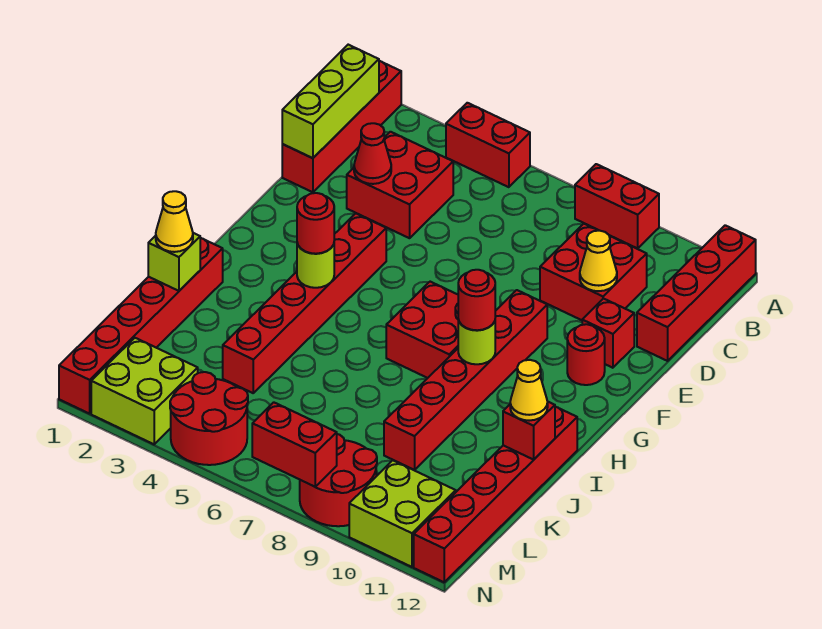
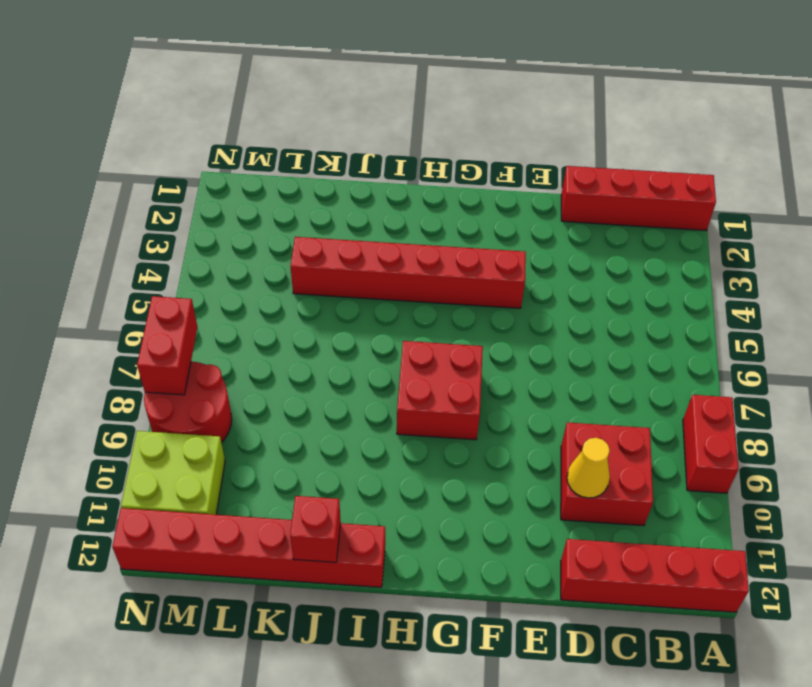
none -> red 1x2 brick [446,103,530,187]
none -> red 2x2 brick [347,132,453,238]
none -> red 1x1 brick [582,299,634,368]

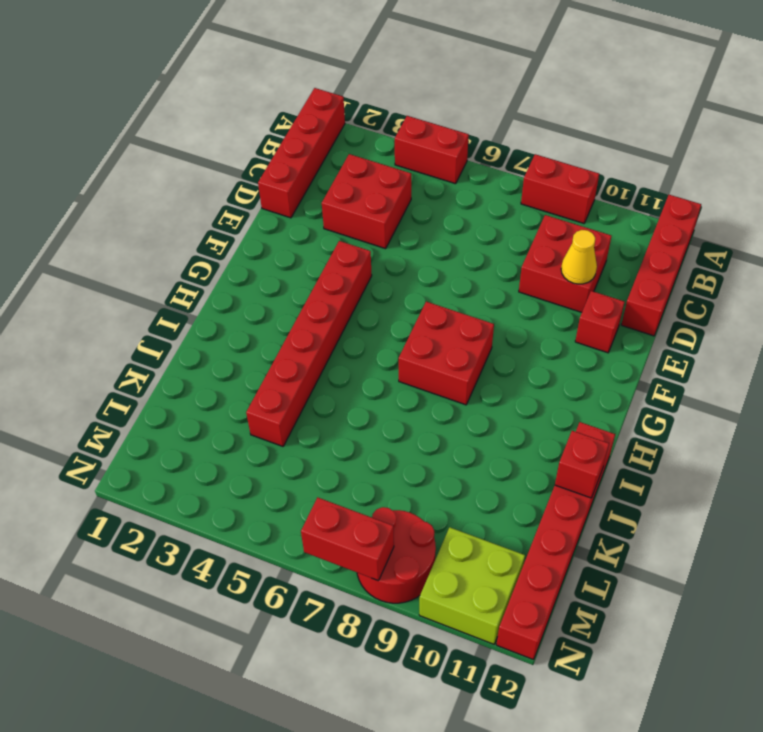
none -> red 1x6 brick [384,290,547,470]
none -> red 1x1 round brick [567,324,605,385]
none -> red 1x6 brick [59,238,223,414]

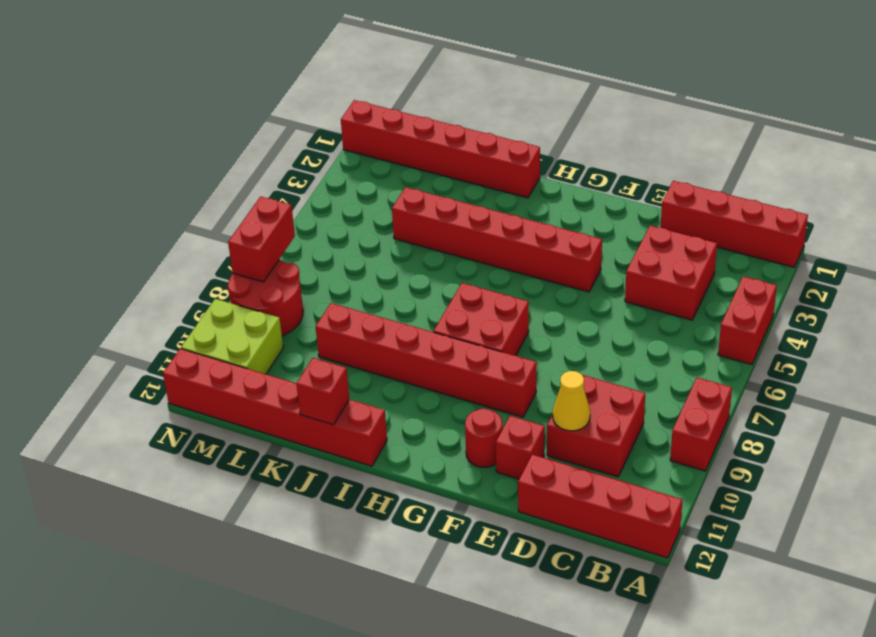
none -> lime 2x2 brick [91,338,198,444]
none -> red 2x2 round brick [170,372,248,465]
none -> lime 1x3 brick [282,45,379,158]

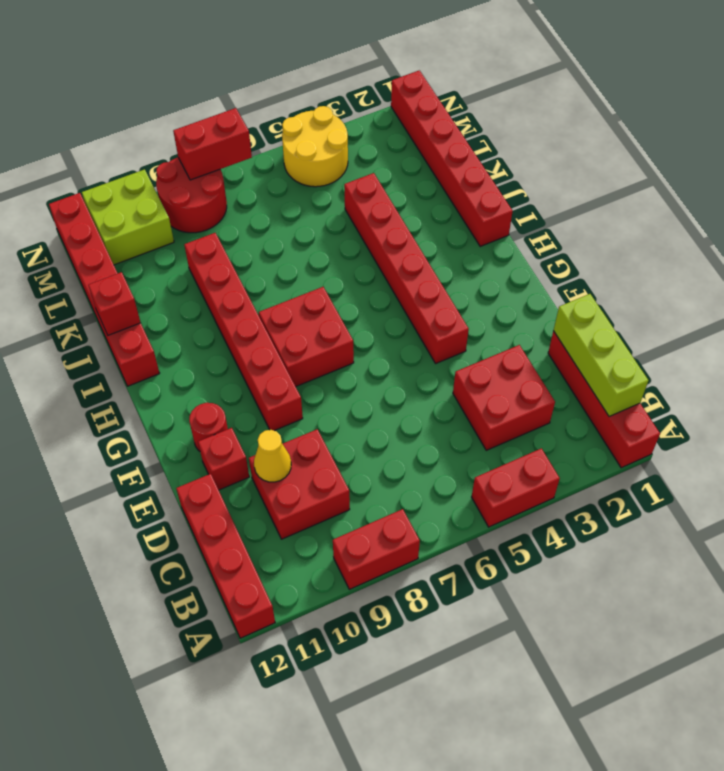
yellow 2x2 round brick [282,106,348,187] -> red 2x2 round brick [170,372,248,465]
none -> lime 2x2 brick [91,338,198,444]
none -> red 1x1 cone [354,123,391,184]
none -> lime 1x1 round brick [297,243,334,288]

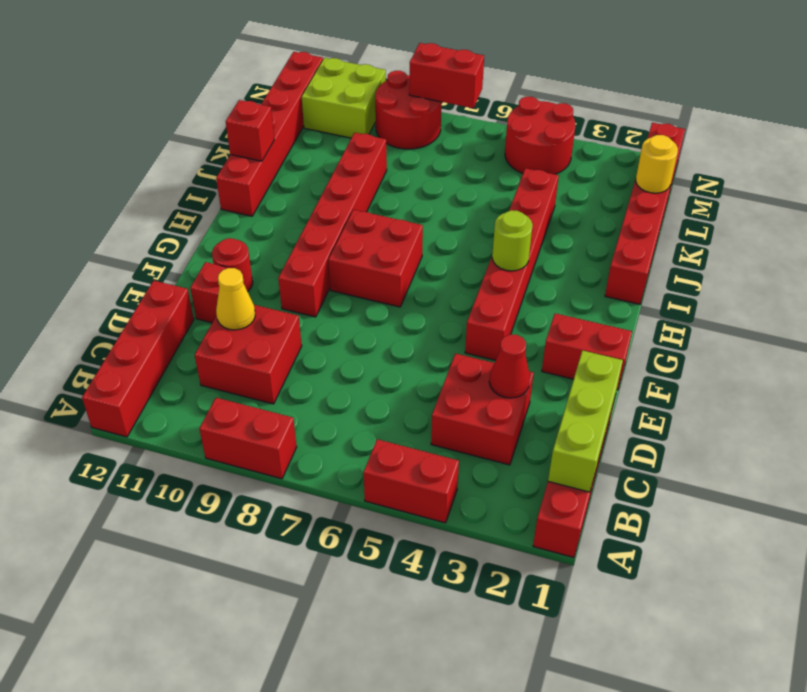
red 1x2 brick [542,313,632,390] -> none
yellow 1x1 round brick [636,135,678,193] -> none
none -> lime 2x2 brick [91,338,198,444]
none -> lime 1x1 round brick [458,320,495,364]
none -> lime 1x1 brick [148,233,200,291]

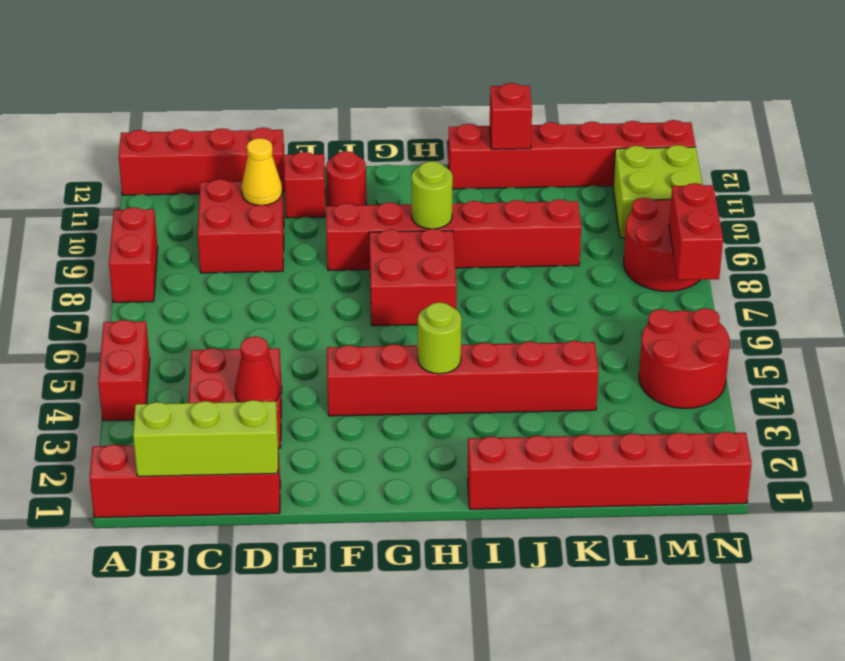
none -> lime 2x2 brick [91,338,198,444]
none -> lime 1x1 brick [148,233,200,291]
none -> red 1x1 round brick [297,193,334,254]

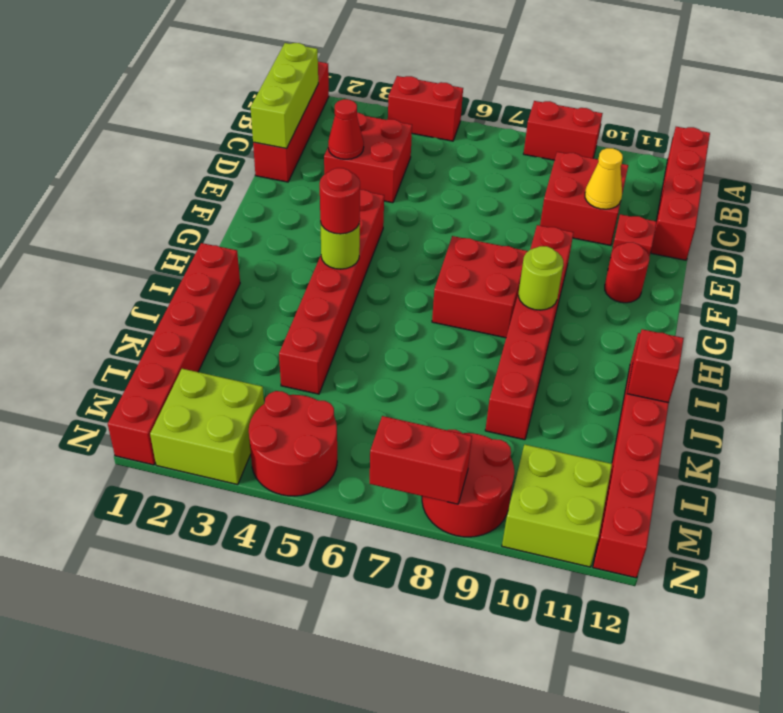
none -> lime 1x1 brick [148,233,200,291]
none -> red 1x1 round brick [458,270,495,330]
none -> yellow 1x1 cone [156,191,193,252]

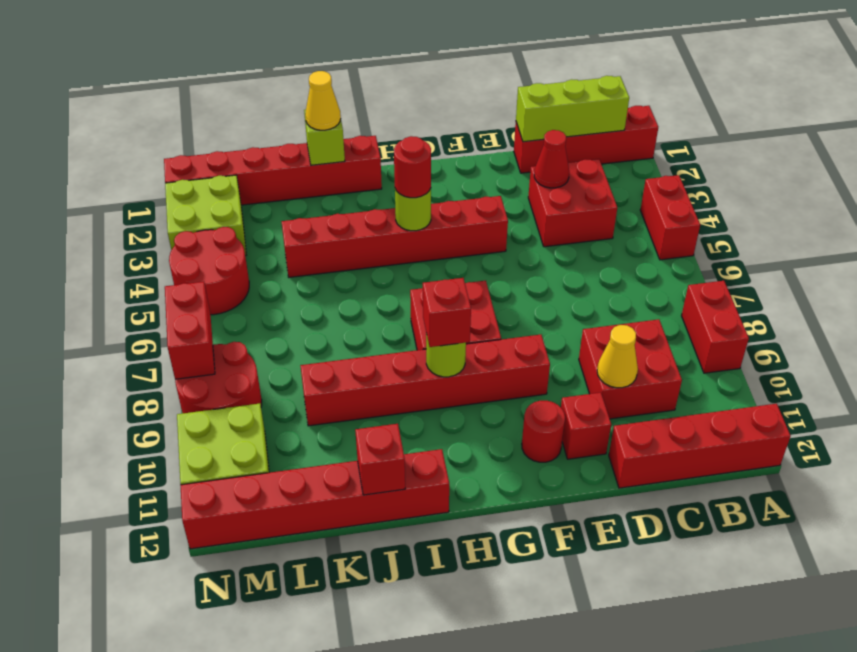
red 1x1 brick [423,278,471,347] -> red 1x1 round brick [458,270,495,330]
none -> yellow 1x1 cone [510,360,548,421]

